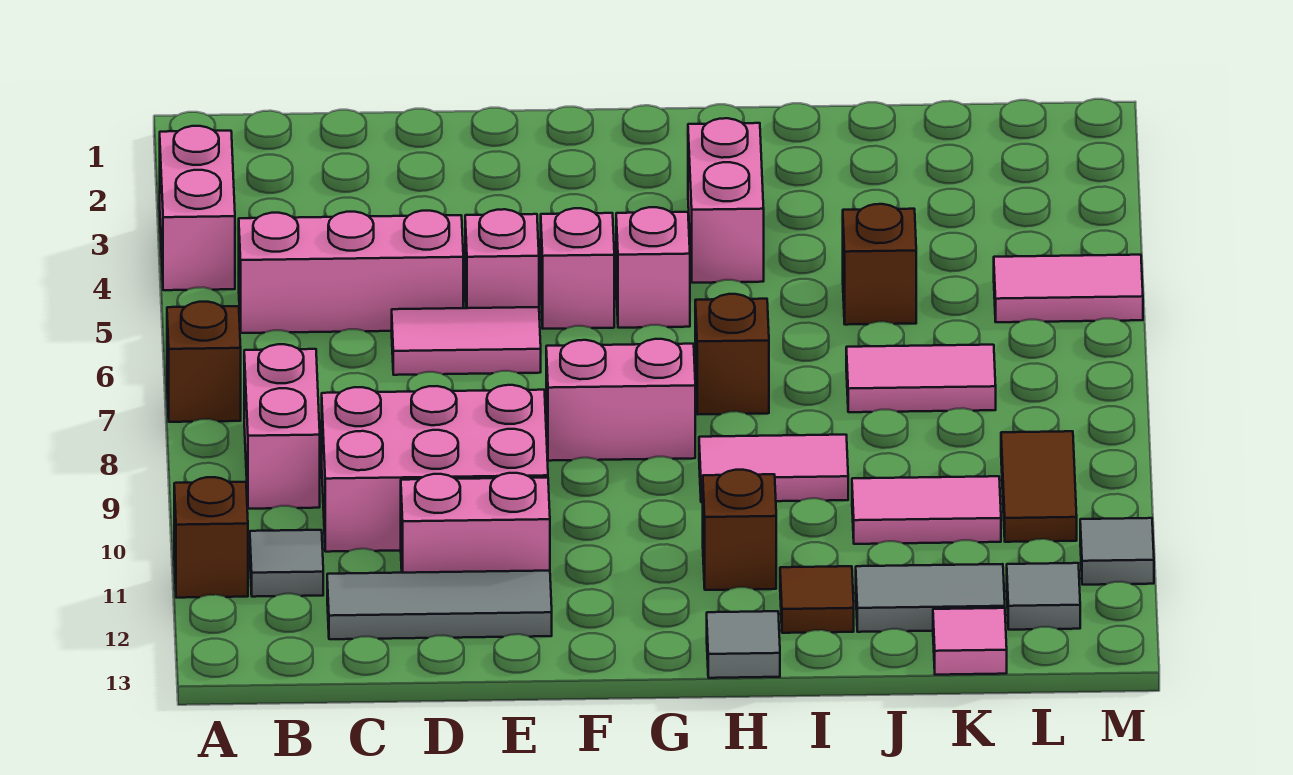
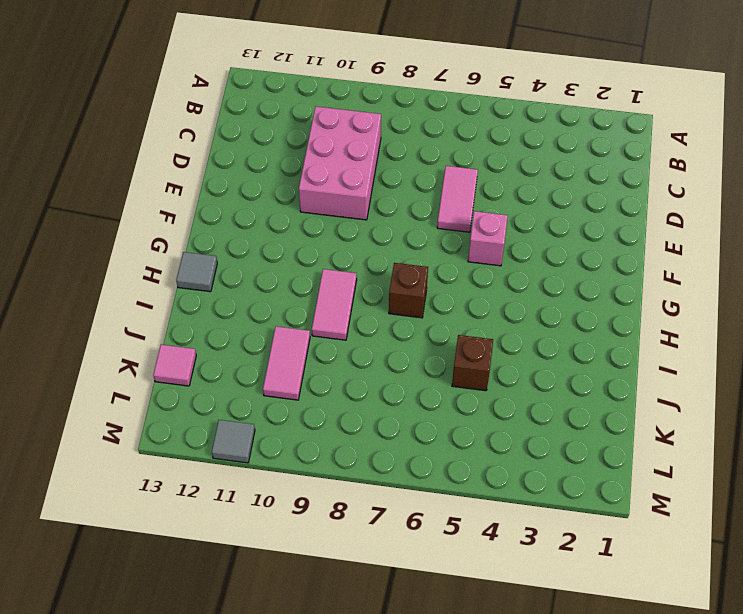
none -> pink 1x2 brick [160,126,235,290]
none -> brown 1x1 brick [167,302,241,422]
none -> brown 1x1 brick [174,477,248,598]

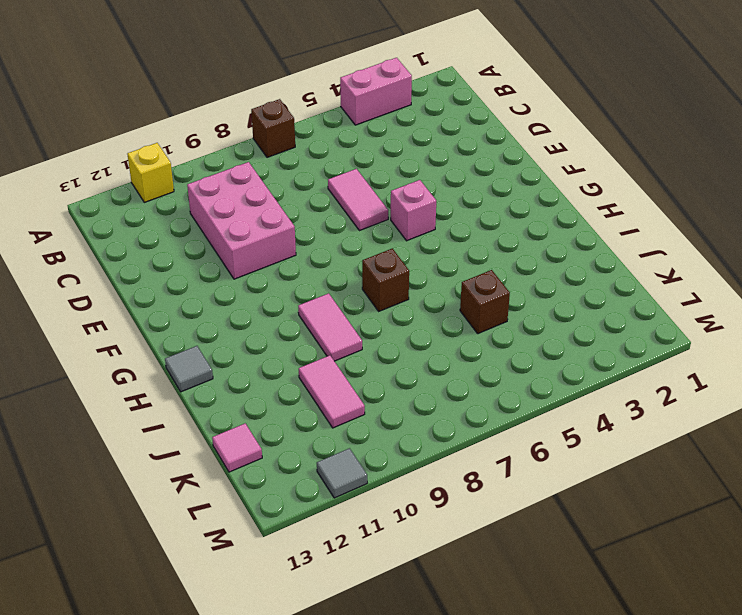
yellow 1x1 brick [127,143,174,202] -> brown 1x1 brick [174,477,248,598]
none -> pink 1x3 brick [239,211,463,333]
none -> pink 1x2 brick [244,344,320,509]
none -> grey 1x1 tile [250,530,323,597]

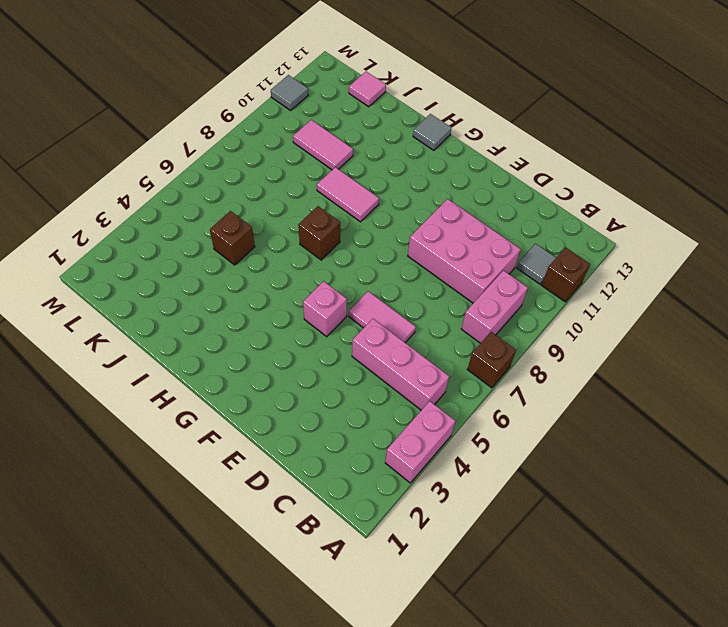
none -> grey 1x3 tile [327,571,552,639]
none -> pink 1x2 brick [401,473,550,573]
none -> pink 1x1 brick [465,209,539,308]

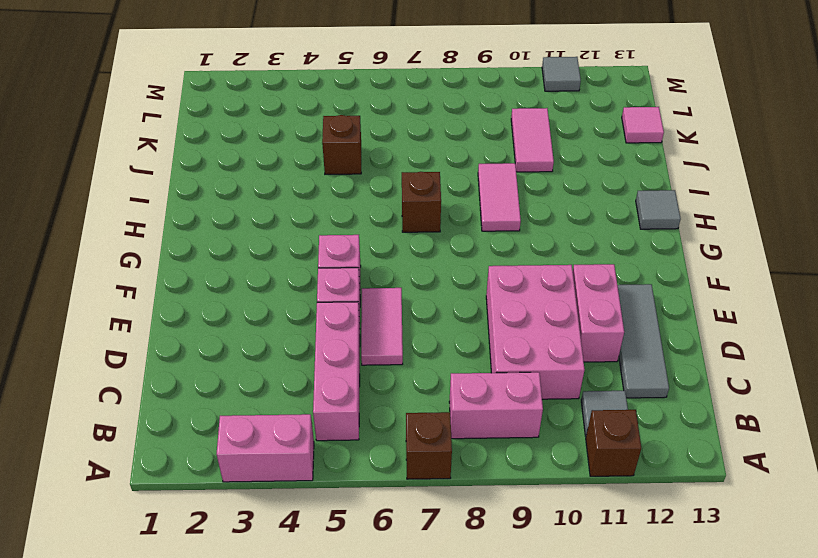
none -> pink 1x2 brick [546,339,695,461]
none -> pink 1x1 brick [616,207,690,328]
none -> pink 1x2 brick [688,118,764,283]

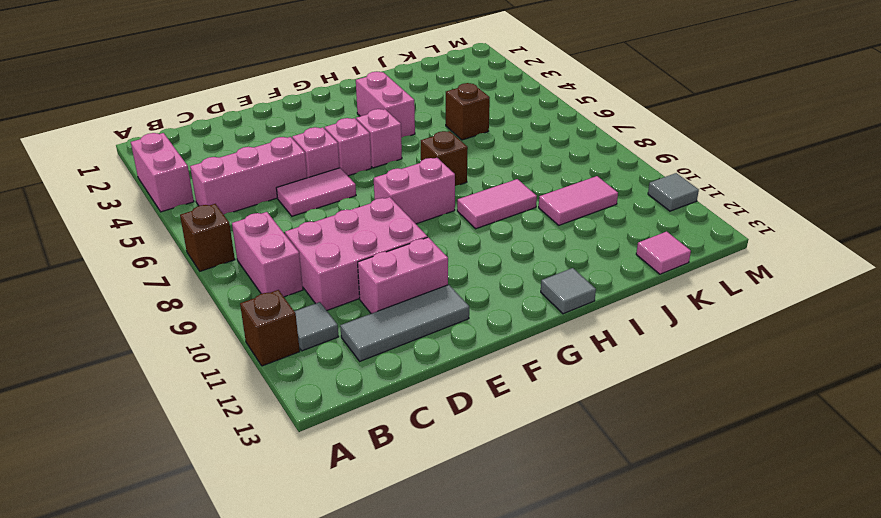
none -> brown 1x1 brick [703,470,776,590]
none -> brown 1x1 tile [780,566,854,633]
none -> pink 1x2 tile [846,345,996,412]

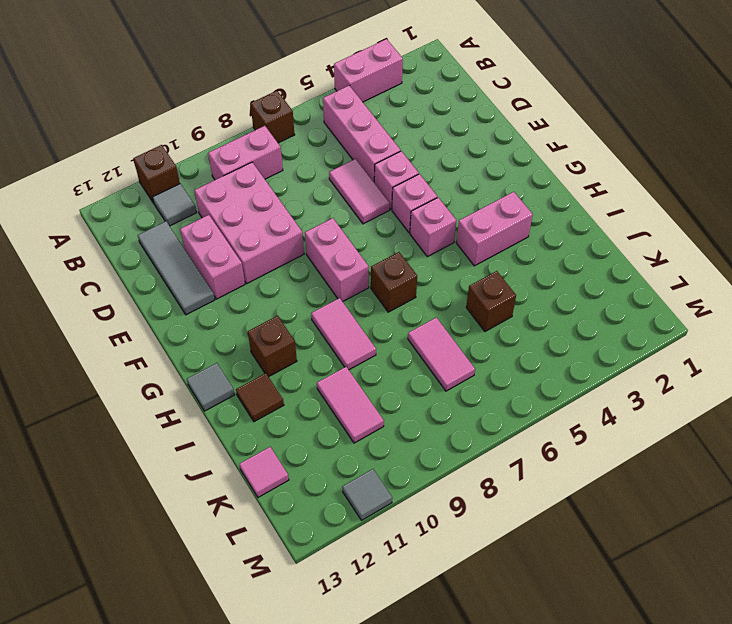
none -> grey 1x2 tile [856,564,1005,632]
none -> pink 1x2 tile [994,255,1143,322]
none -> brown 1x2 tile [1001,431,1077,542]

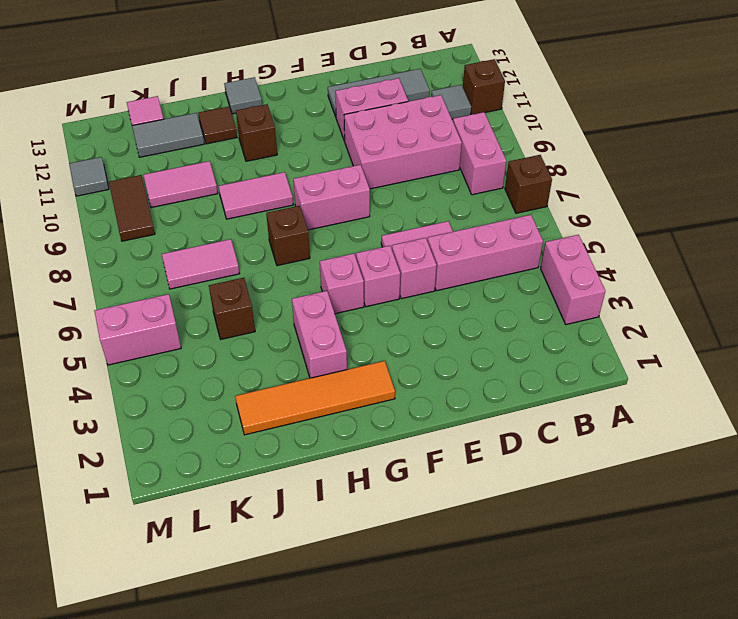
orange 1x4 tile [235,361,395,435] -> none
pink 1x2 brick [95,294,181,365] -> pink 1x2 tile [994,255,1143,322]
none -> grey 1x1 tile [1007,563,1080,630]

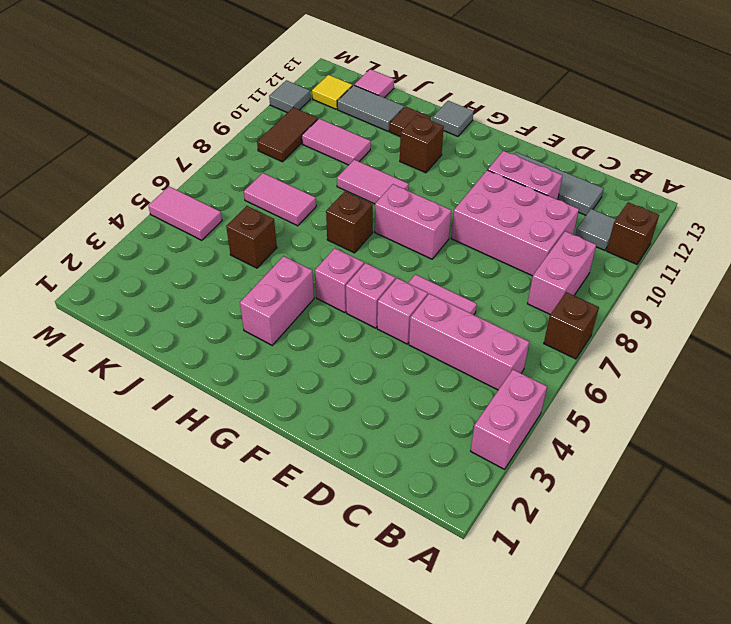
yellow 1x1 tile [312,75,352,109] -> grey 1x1 tile [1007,563,1080,630]

